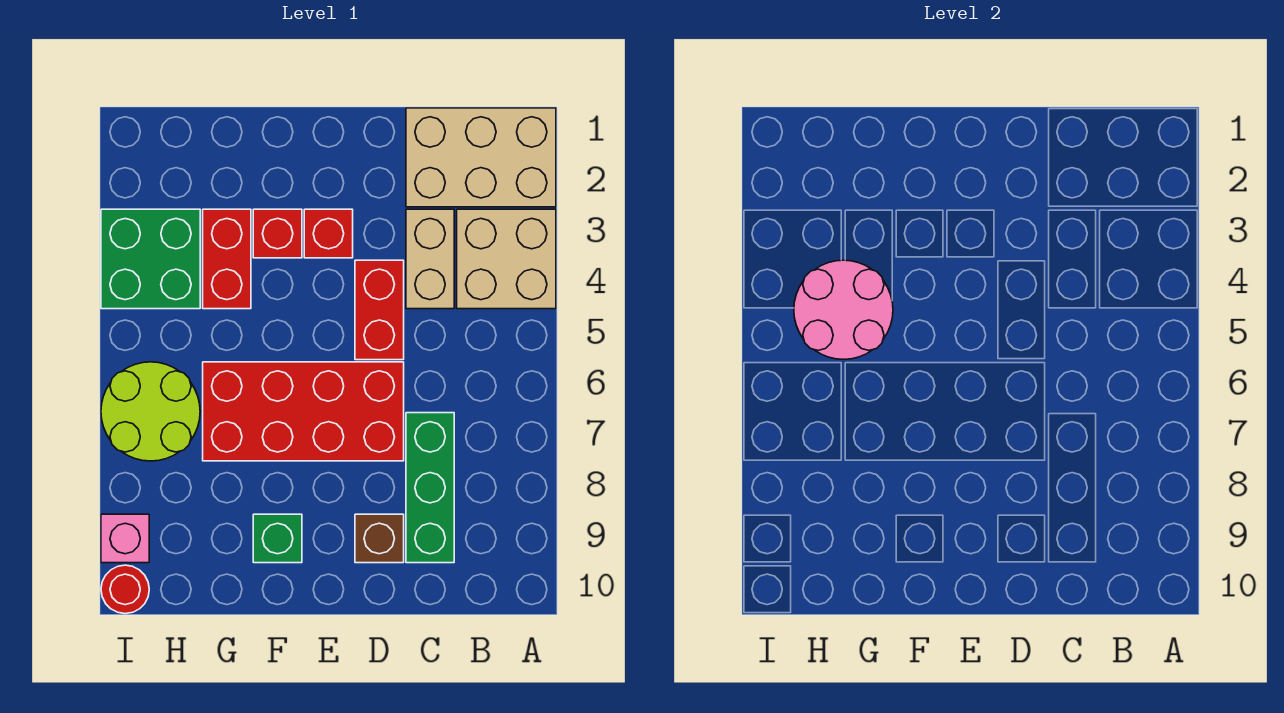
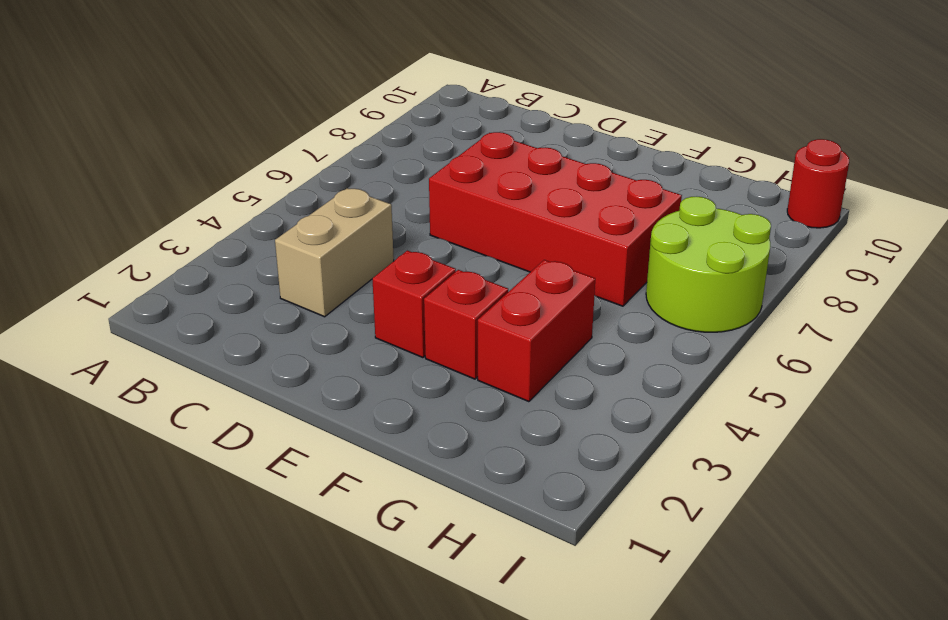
none -> tan 2x3 brick [406,108,556,207]
none -> tan 2x2 brick [457,209,556,309]
none -> green 1x3 brick [406,413,454,563]

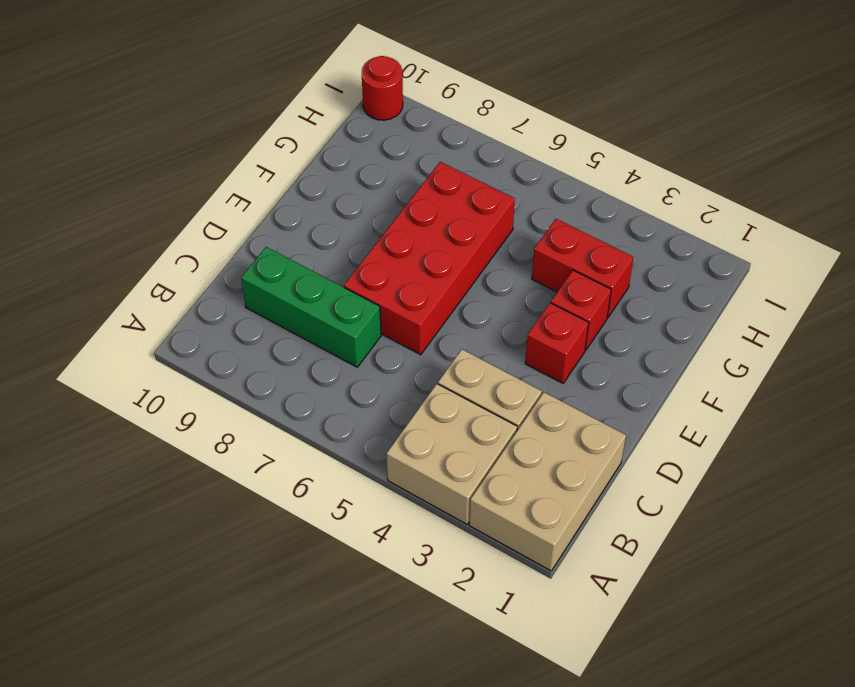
none -> red 1x2 brick [355,260,404,360]
none -> brown 1x1 brick [355,514,404,563]
none -> green 1x1 brick [253,514,302,563]

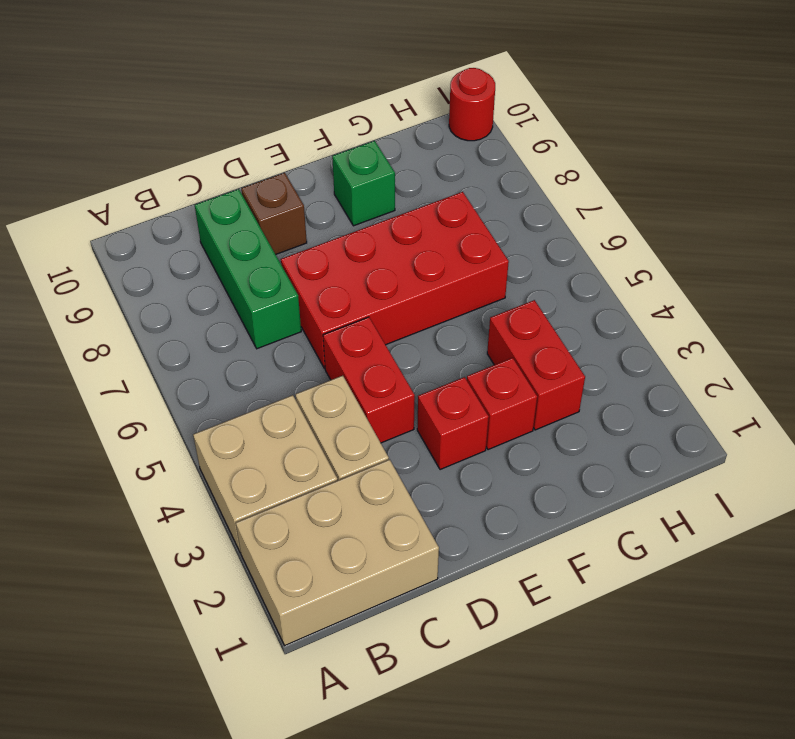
none -> green 2x2 brick [101,209,200,309]
none -> lime 2x2 round brick [101,362,200,461]
none -> pink 1x1 brick [101,514,149,563]

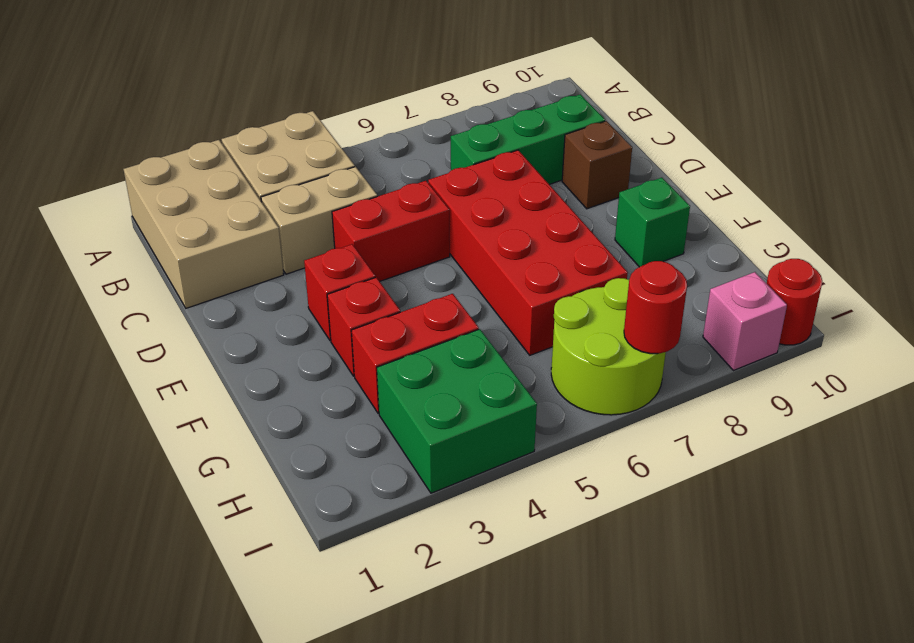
red 1x1 round brick [624,261,687,354] -> none
none -> pink 2x2 round brick [794,260,893,359]

